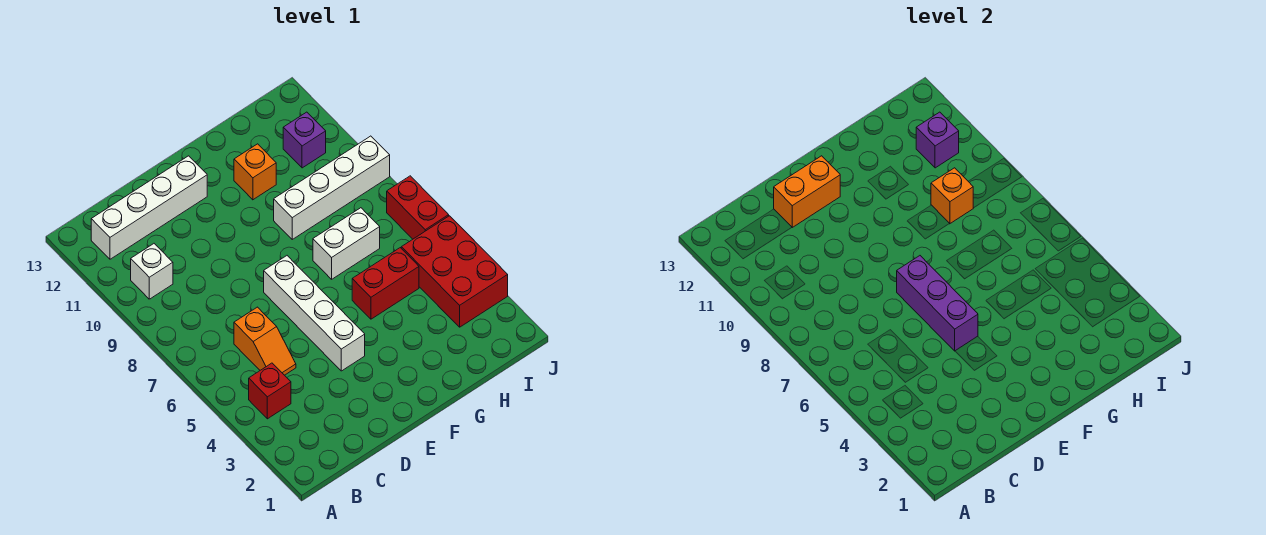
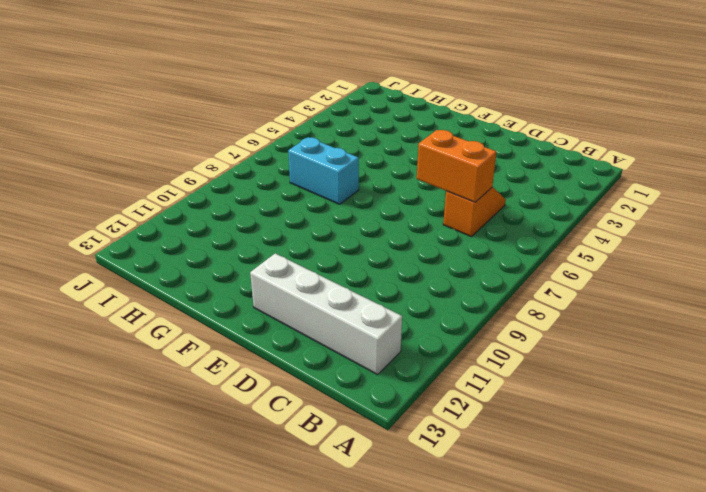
orange 1x2 brick [417,130,496,202] -> orange 1x2 brick moved to [774,156,840,227]
cyan 1x2 brick [288,137,359,204] -> white 1x2 brick [313,208,380,279]
none -> red 1x1 brick [249,363,291,419]
none -> white 1x1 brick [131,244,173,299]
none -> white 1x4 brick [264,256,365,371]

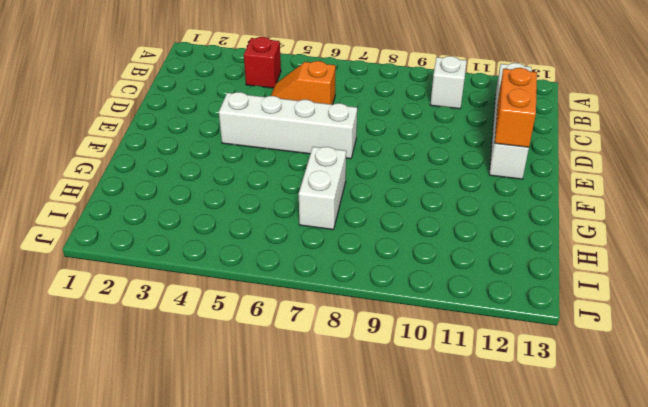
none -> red 1x2 brick [352,248,419,319]
none -> white 1x4 brick [274,136,390,239]
none -> orange 1x1 brick [234,144,276,200]

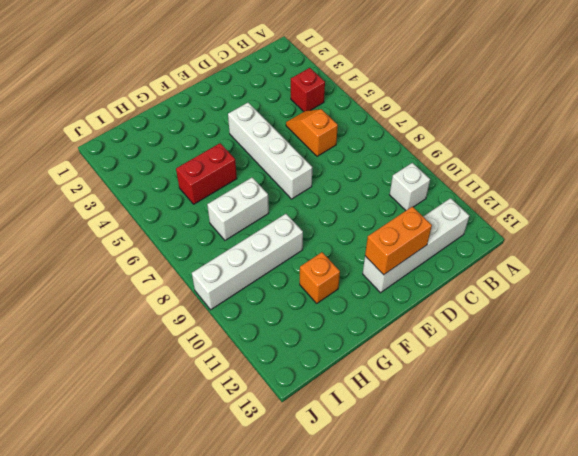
none -> red 2x3 brick [401,216,508,327]
none -> purple 1x1 brick [283,112,326,168]
none -> red 1x2 brick [387,176,449,239]

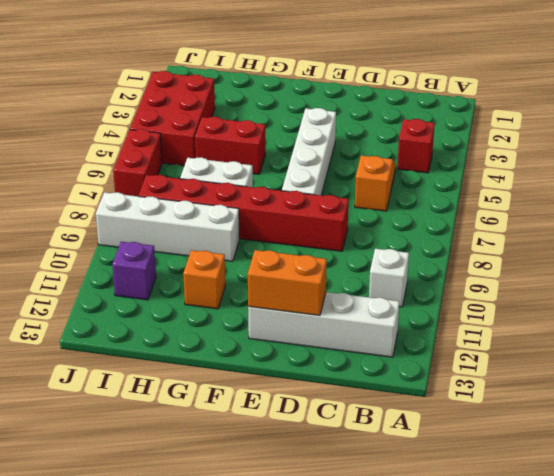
red 1x6 brick [138,175,349,251] -> none
none -> purple 1x3 brick [897,256,978,351]
none -> orange 1x1 brick [931,168,973,224]
none -> purple 1x1 brick [916,112,959,168]

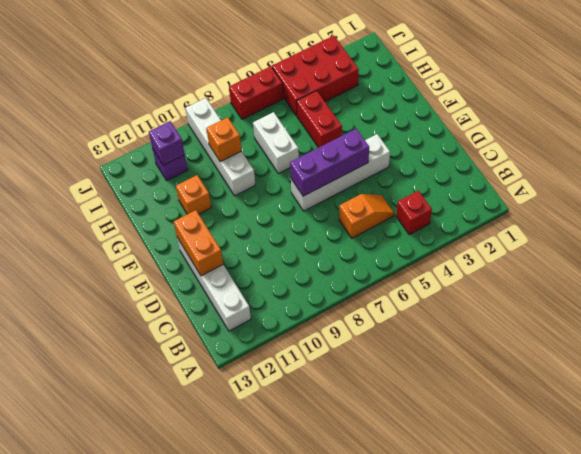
none -> white 1x1 brick [131,244,173,299]

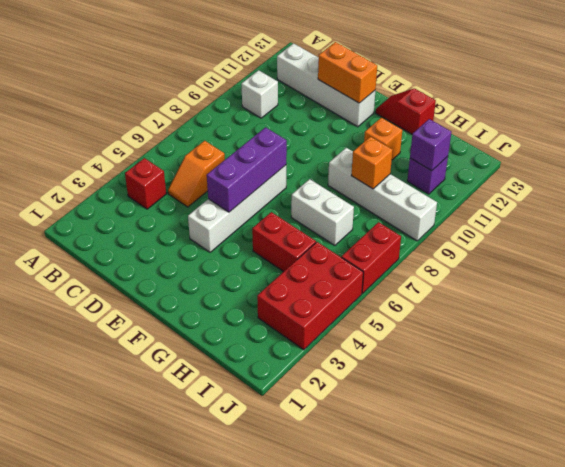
red 1x2 slope [376,88,436,134] -> none

